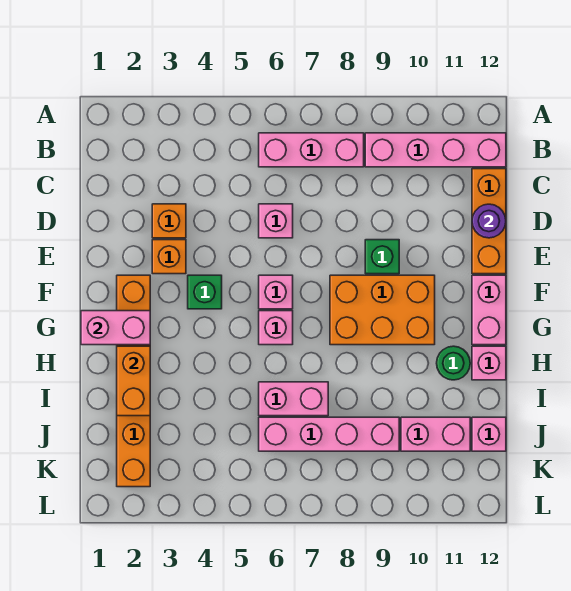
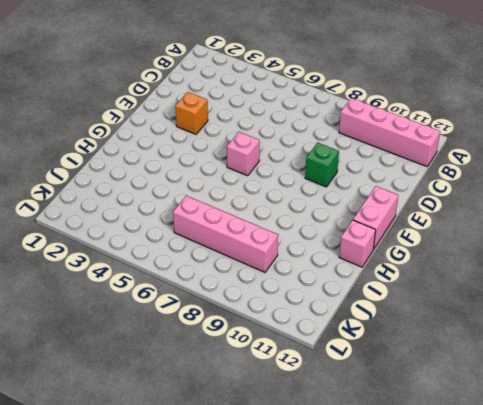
none -> pink 1x3 brick [259,133,364,167]
none -> orange 1x3 brick [472,169,506,274]
none -> orange 1x1 brick [152,204,186,238]

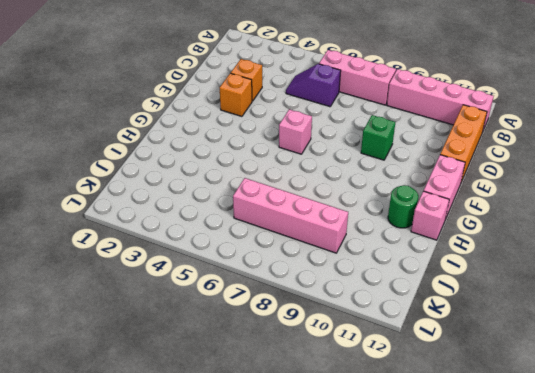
purple 1x2 slope [286,64,341,107] -> none
none -> pink 1x1 brick [259,204,293,238]
none -> orange 1x6 brick [117,275,150,487]
none -> green 1x1 brick [188,275,222,309]

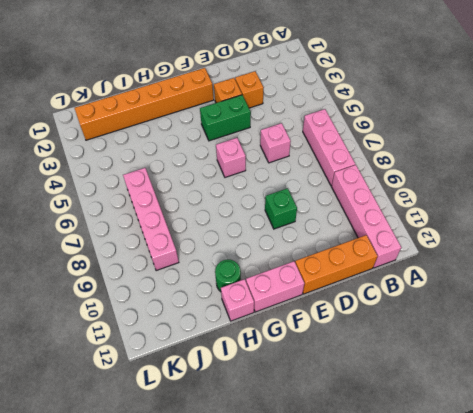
green 1x2 brick [200,95,251,141] -> green 1x1 brick [188,275,222,309]
none -> orange 2x3 brick [330,275,435,345]
none -> pink 1x1 brick [259,311,293,345]
none -> pink 1x2 brick [259,382,328,416]

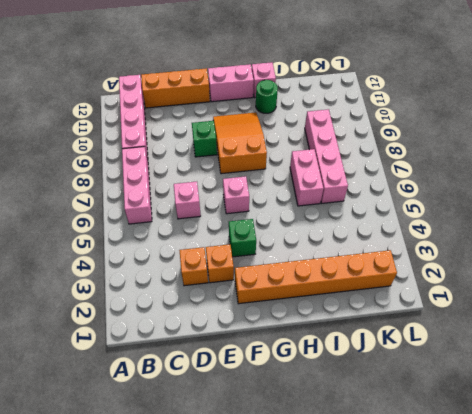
orange 2x3 slope [213,112,267,174] -> orange 2x3 brick [330,275,435,345]
none -> pink 1x1 brick [259,311,293,345]
none -> pink 1x2 brick [401,417,470,451]
none -> pink 1x1 brick [472,417,506,451]

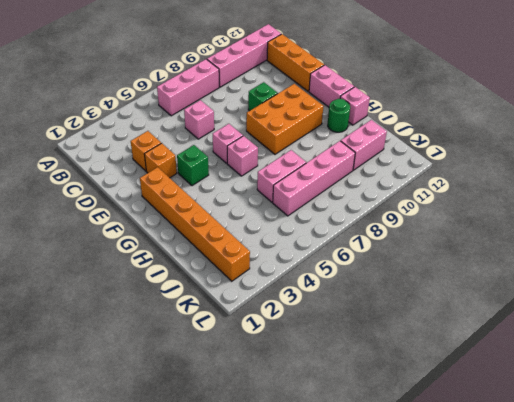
none -> pink 1x1 brick [472,417,506,451]
none -> purple 1x1 round brick [472,204,506,238]
none -> pink 1x2 brick [81,311,150,345]

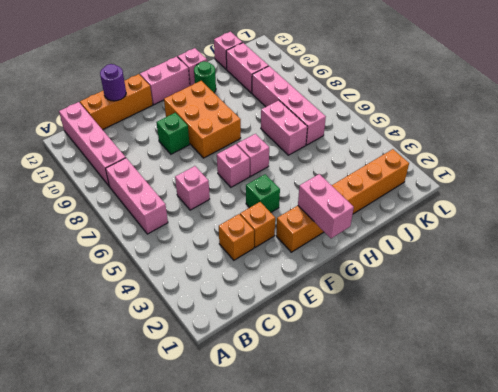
none -> orange 1x2 brick [117,346,150,416]

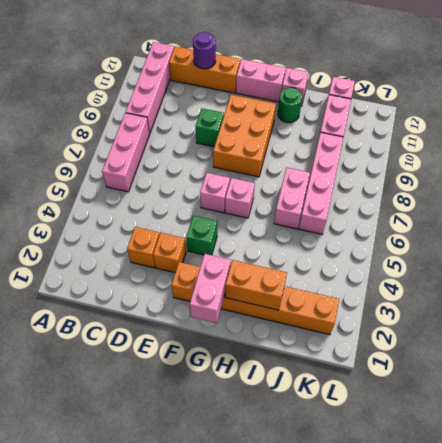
none -> pink 1x1 brick [259,204,293,238]

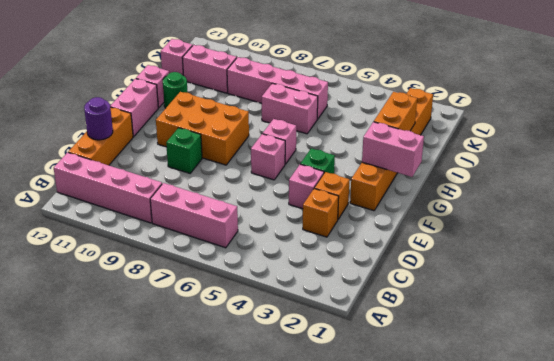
pink 1x1 brick [289,164,324,209] -> pink 1x1 brick moved to [259,204,293,238]

